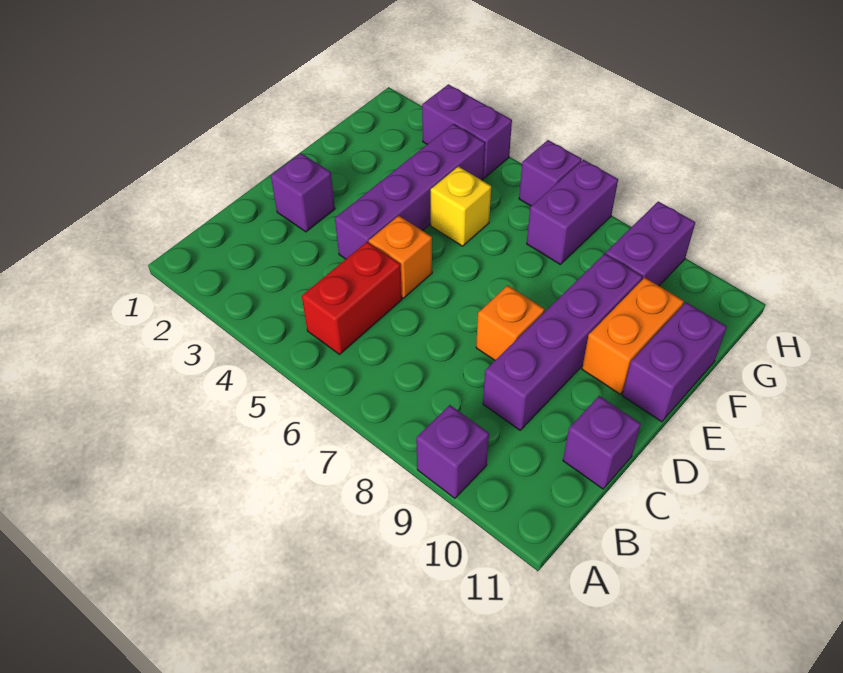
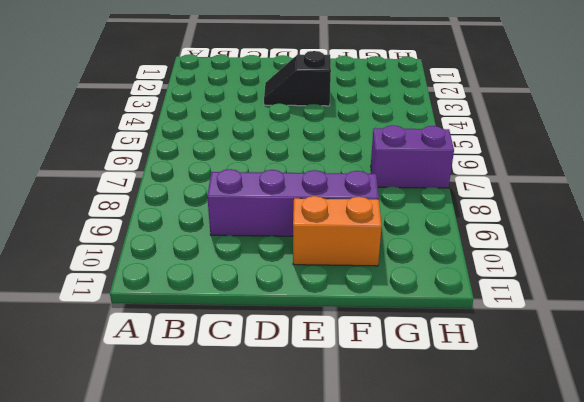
black 1x2 slope [264,51,331,106] -> none
none -> purple 1x1 brick [416,405,489,498]
none -> red 1x2 brick [302,242,402,354]
none -> purple 1x1 brick [563,396,641,489]

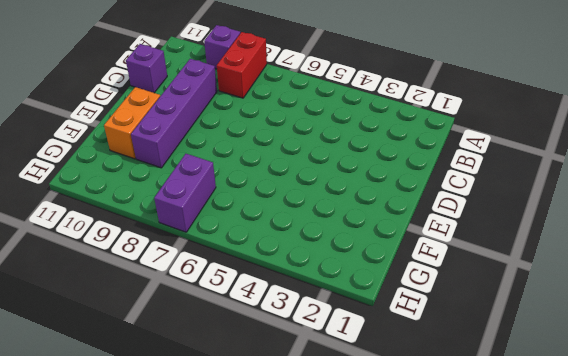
red 1x2 brick [217,32,267,98] -> red 1x2 brick moved to [302,242,402,354]
none -> purple 1x1 brick [271,153,335,232]
none -> purple 1x4 brick [335,124,485,259]
none -> orange 1x1 brick [369,216,432,298]

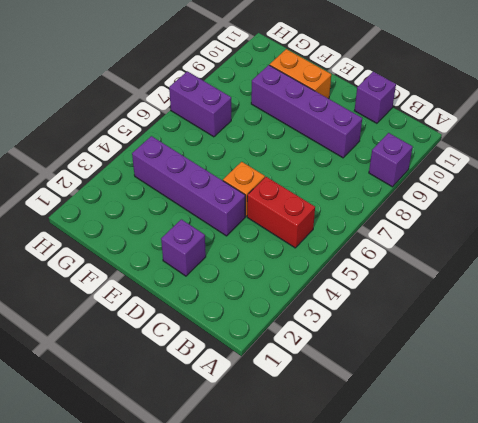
none -> orange 1x1 brick [476,285,545,360]
none -> purple 1x2 brick [622,302,727,422]
none -> yellow 1x1 brick [431,166,491,246]

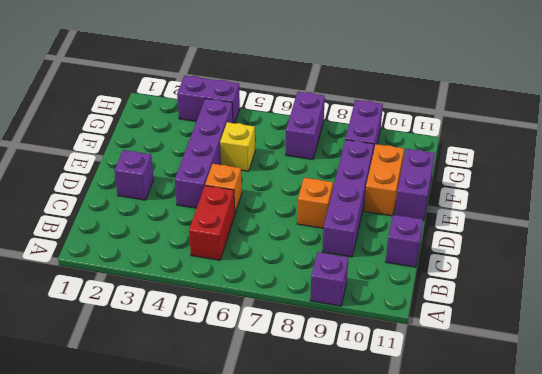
none -> purple 1x1 brick [519,140,582,206]

